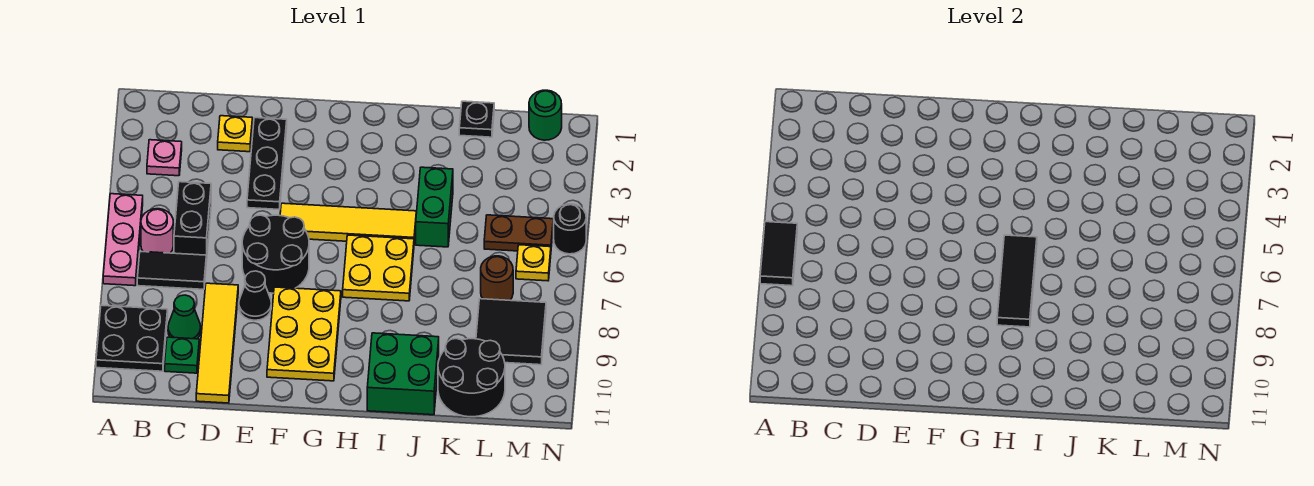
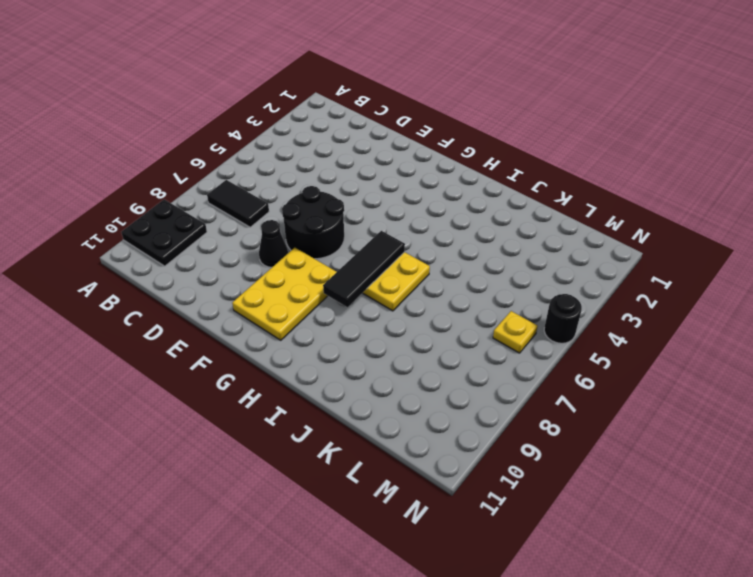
none -> pink 1x3 plate [103,194,143,286]
none -> pink 1x1 plate [147,140,182,176]
none -> pink 1x1 round brick [141,209,173,253]

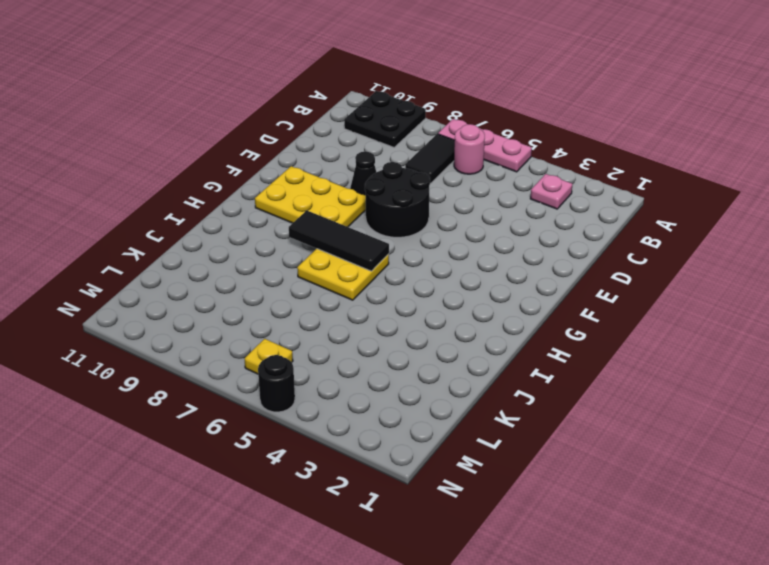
none -> black 1x2 brick [174,182,211,261]
none -> green 1x1 cone [168,295,201,339]
none -> green 1x1 plate [165,337,199,373]

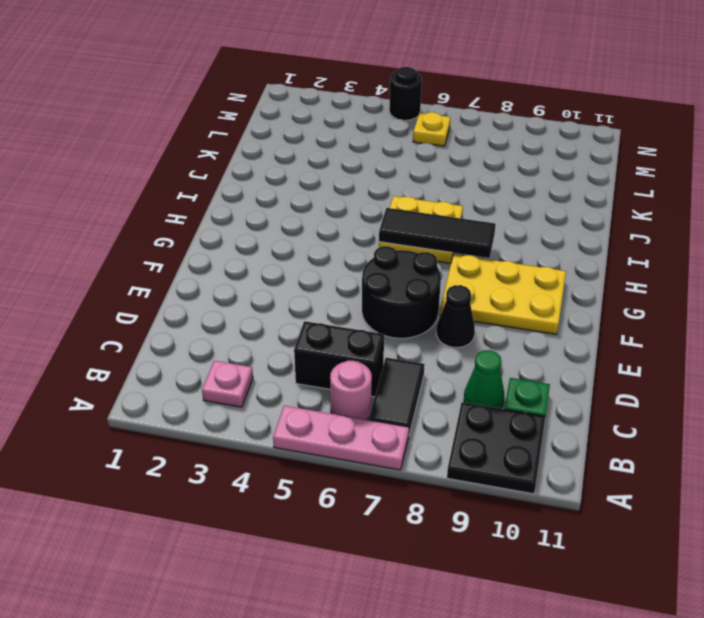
none -> yellow 1x1 plate [218,116,252,152]
none -> yellow 1x4 tile [196,283,238,403]
none -> black 1x3 plate [247,118,287,209]

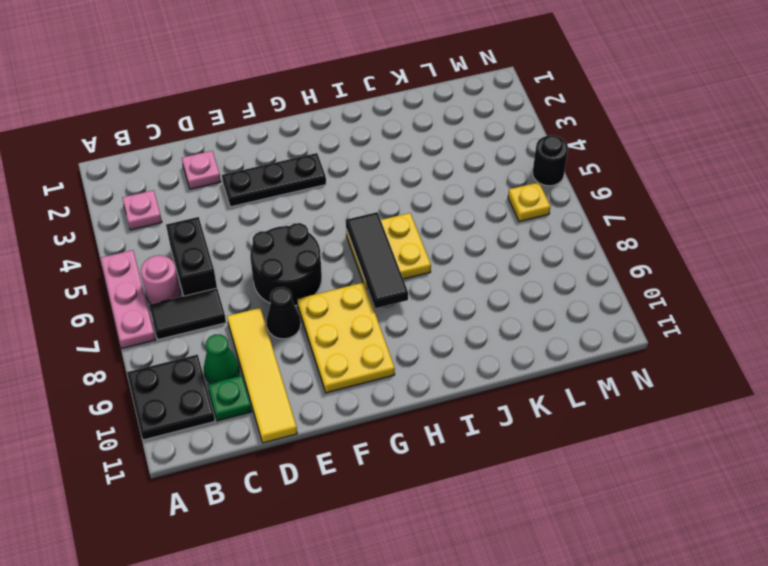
pink 1x1 plate [182,151,221,189] -> yellow 1x1 plate [218,116,252,152]
black 1x3 plate [222,153,326,207] -> black 1x3 plate turned to [247,118,287,209]
none -> yellow 1x4 tile [280,203,416,241]
none -> green 2x2 brick [367,333,439,415]
none -> green 1x2 brick [416,167,453,247]

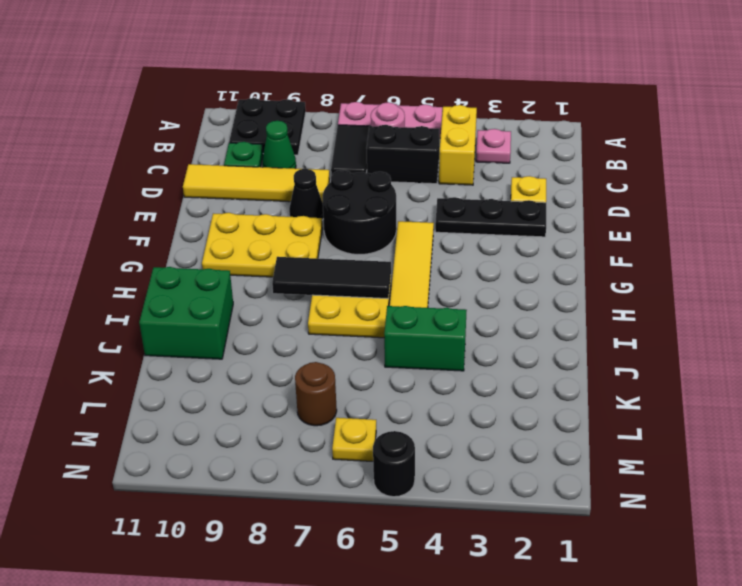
yellow 1x2 brick [439,105,477,185] -> none
none -> black 1x1 plate [459,101,494,137]
none -> black 2x2 round brick [438,339,505,417]
none -> brown 1x2 plate [484,215,553,251]

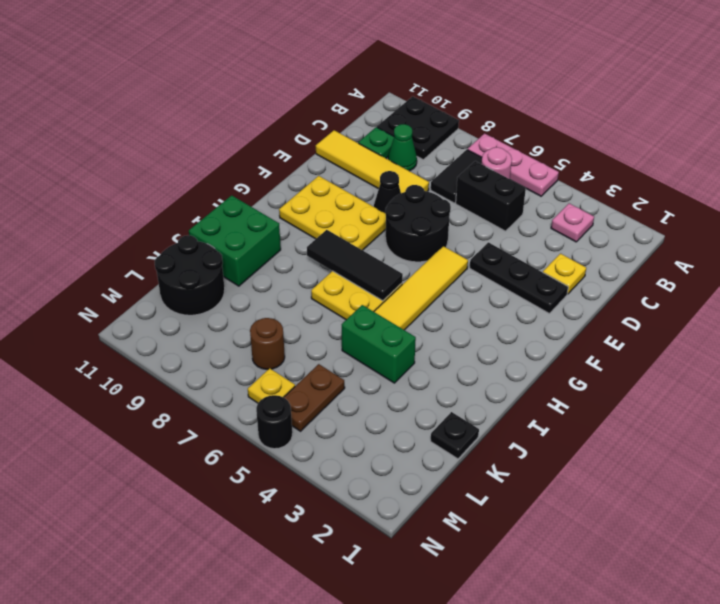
none -> black 2x2 tile [476,299,546,365]
none -> green 1x1 round brick [529,90,562,140]
none -> black 1x2 tile [760,222,797,286]

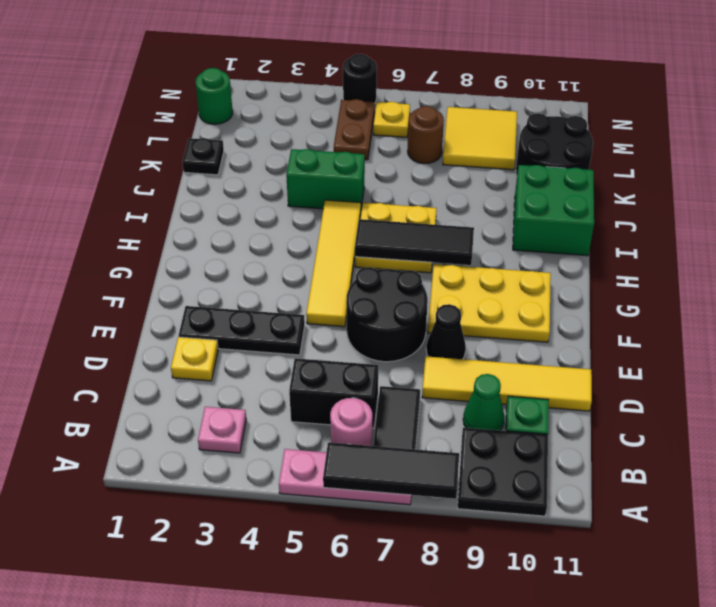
black 1x3 tile [323,442,459,499] -> black 1x2 tile [760,222,797,286]
yellow 2x2 tile [443,107,517,170] -> black 2x2 tile [476,299,546,365]

